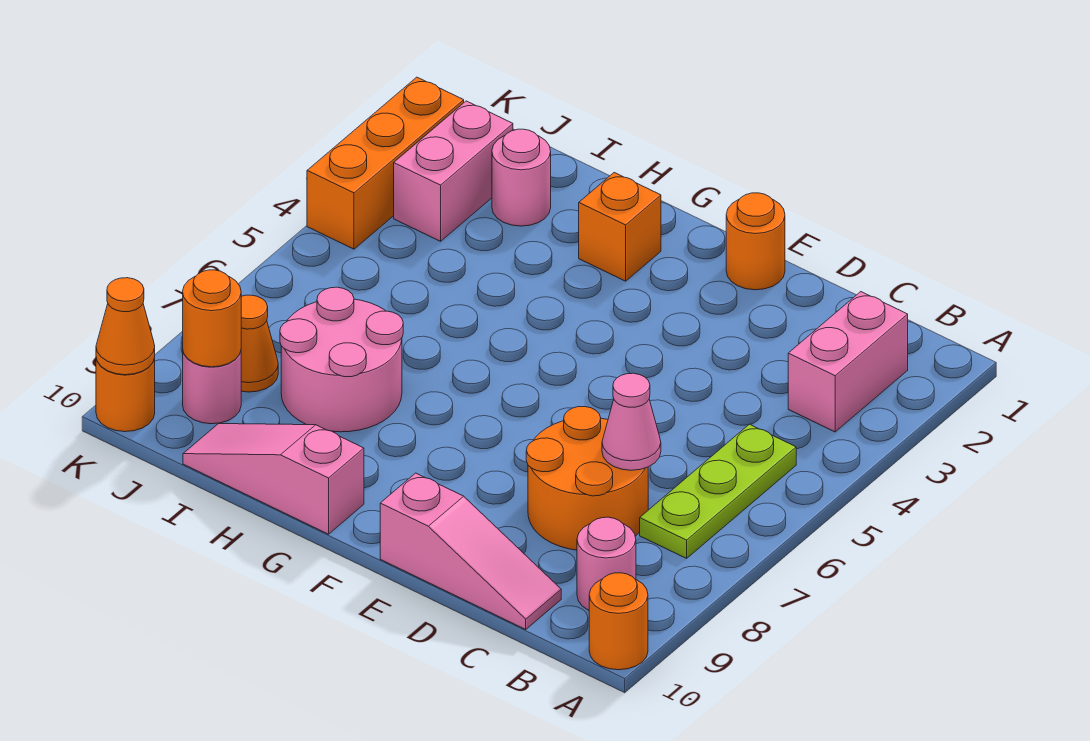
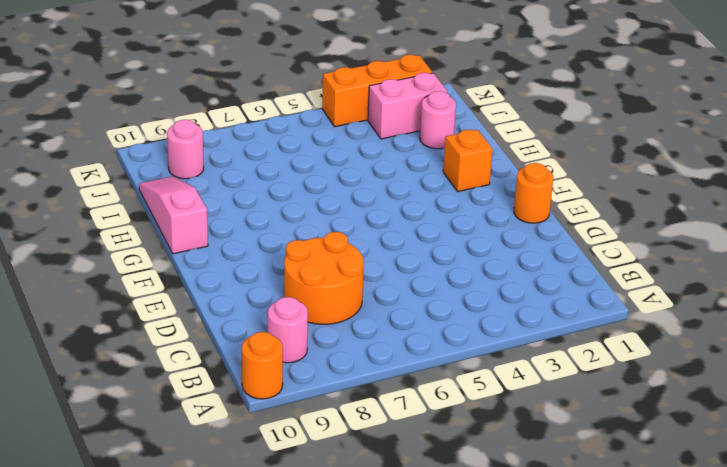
none -> pink 1x2 brick [788,292,908,432]
none -> lime 1x3 plate [640,424,796,558]
none -> pink 1x3 slope [380,473,561,629]

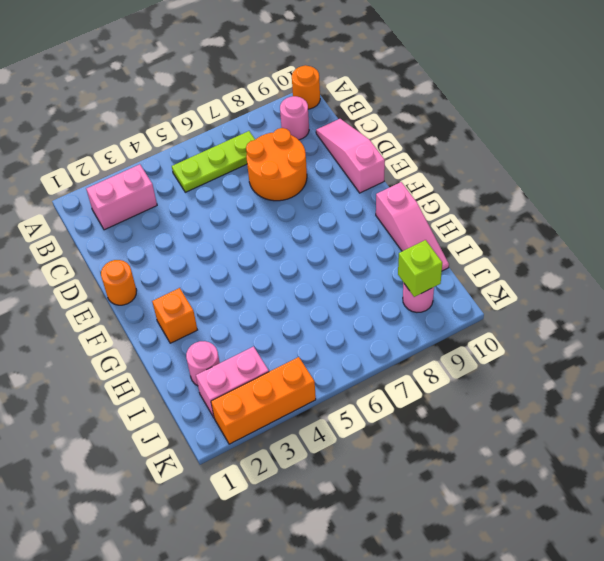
lime 1x1 brick [398,240,442,297] -> orange 1x1 round brick [183,270,241,367]
none -> pink 2x2 round brick [280,287,403,432]
none -> orange 1x1 cone [241,295,278,392]
none -> orange 1x1 round brick [96,358,155,432]

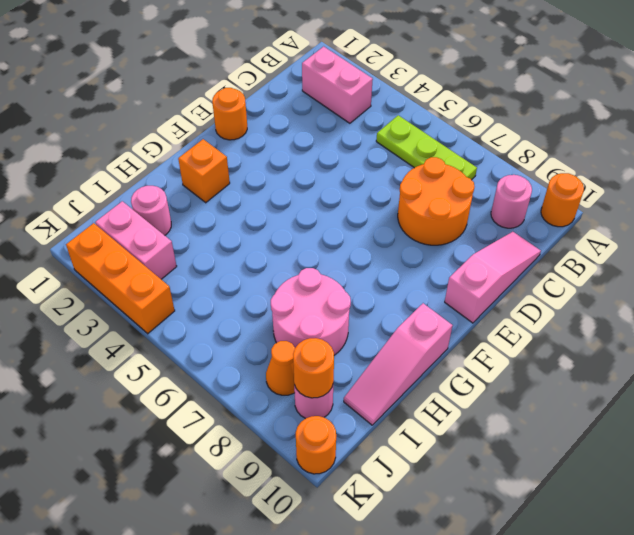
none -> pink 1x1 cone [602,373,661,470]
none -> orange 1x1 cone [96,278,155,375]

